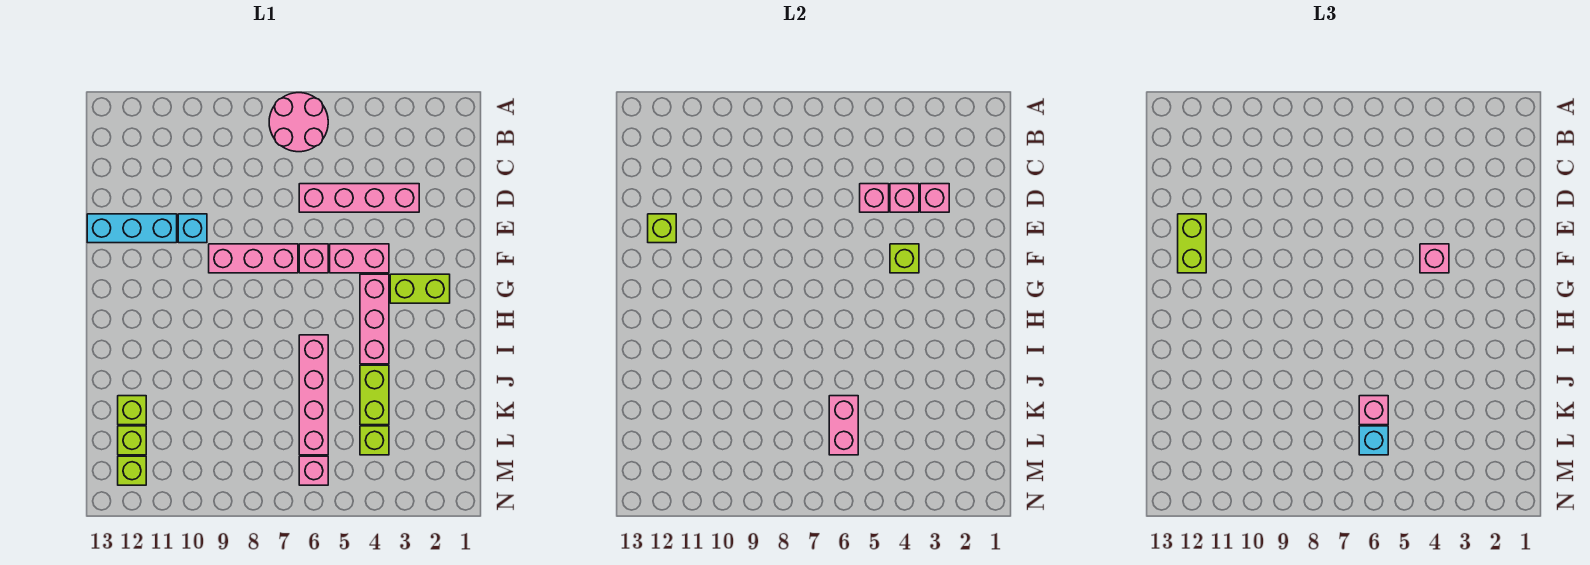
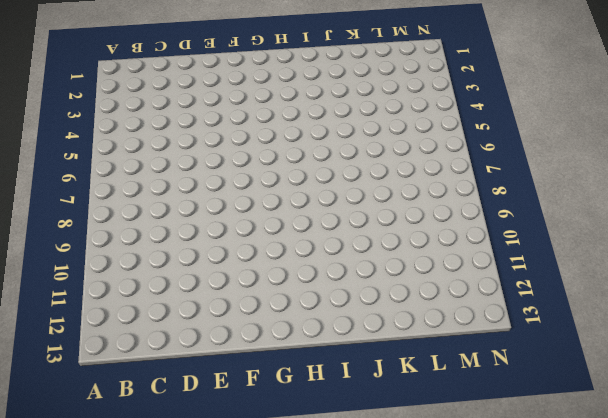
none -> pink 2x2 round brick [269,93,328,152]
none -> pink 1x4 brick [299,184,419,212]
none -> cyan 1x1 brick [178,214,207,243]

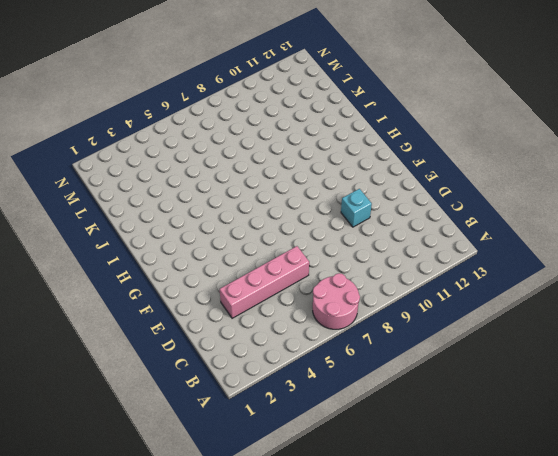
none -> cyan 1x3 brick [87,214,177,243]
none -> pink 1x2 brick [330,244,389,273]
none -> pink 1x1 brick [299,244,328,273]

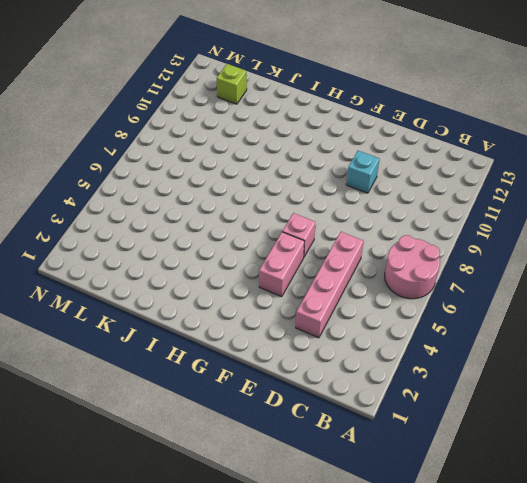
none -> cyan 1x3 brick [87,214,177,243]
none -> pink 1x3 brick [209,244,298,273]
none -> lime 1x2 brick [390,274,450,303]

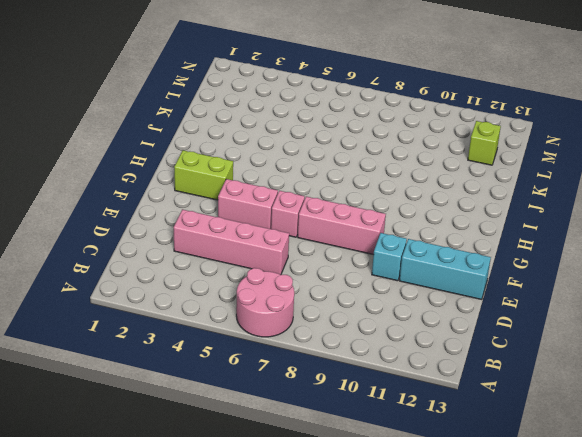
none -> pink 1x3 brick [360,274,389,364]
none -> pink 1x4 brick [299,335,328,455]
none -> lime 1x2 brick [360,365,389,425]

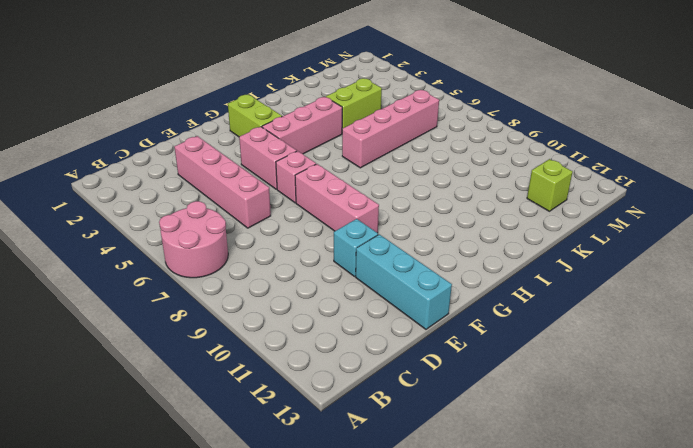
none -> lime 1x1 brick [118,396,146,425]
none -> lime 1x1 brick [360,426,389,455]
none -> pink 1x1 brick [299,456,328,485]

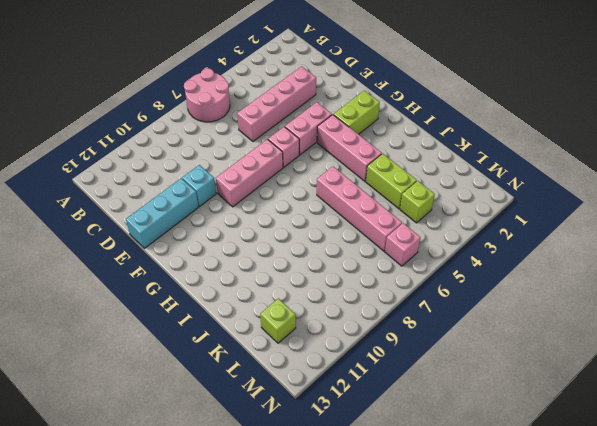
none -> lime 1x1 brick [118,396,146,425]
none -> lime 1x1 brick [118,456,146,485]
none -> pink 1x1 brick [920,184,949,212]

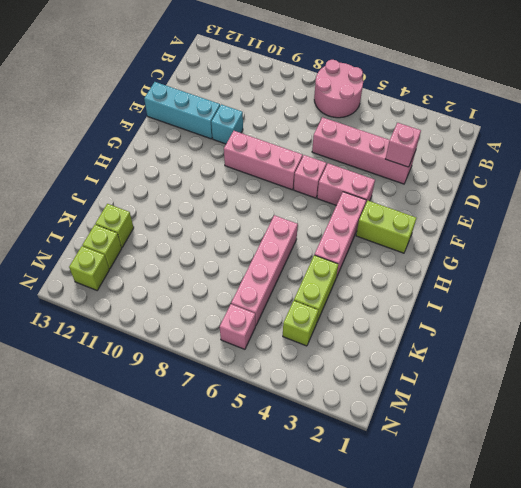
none -> pink 1x1 brick [890,184,919,212]
none -> pink 1x1 brick [860,184,889,212]
none -> lime 1x1 brick [648,214,676,243]

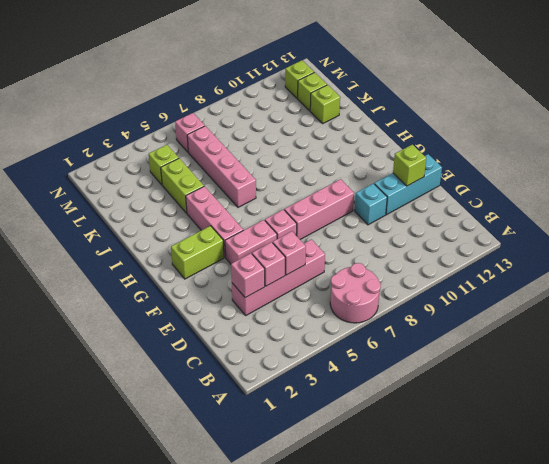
none -> lime 1x1 brick [890,244,919,273]
none -> pink 1x2 brick [829,396,858,455]
none -> lime 1x2 brick [1178,214,1206,273]

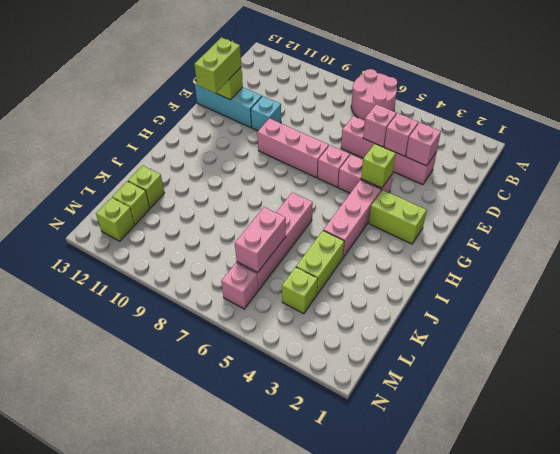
none -> pink 1x1 brick [1420,244,1449,273]
none -> pink 1x1 brick [1359,396,1388,425]
none -> cyan 1x1 brick [1359,426,1388,455]

